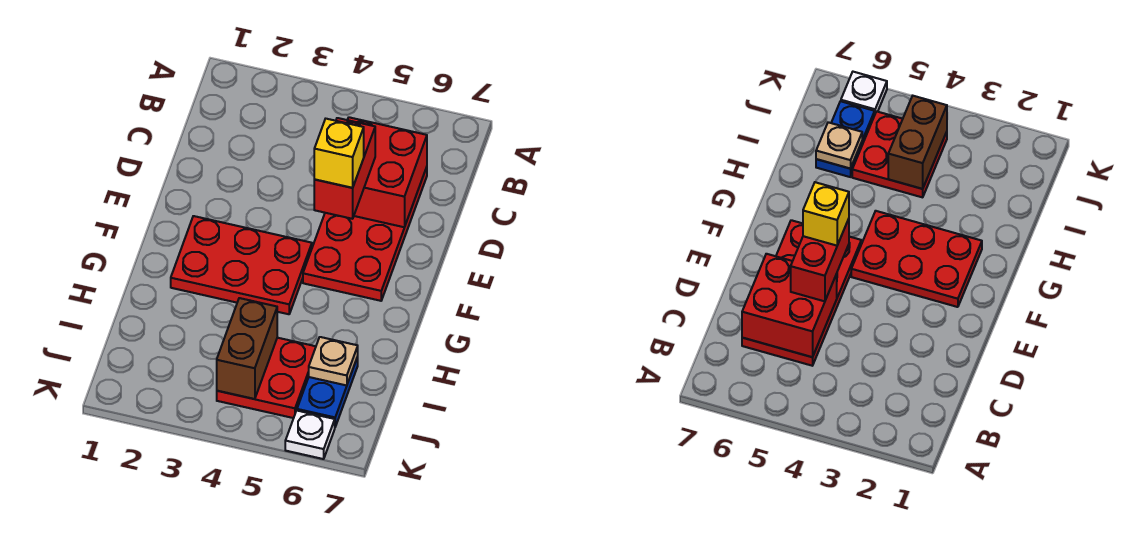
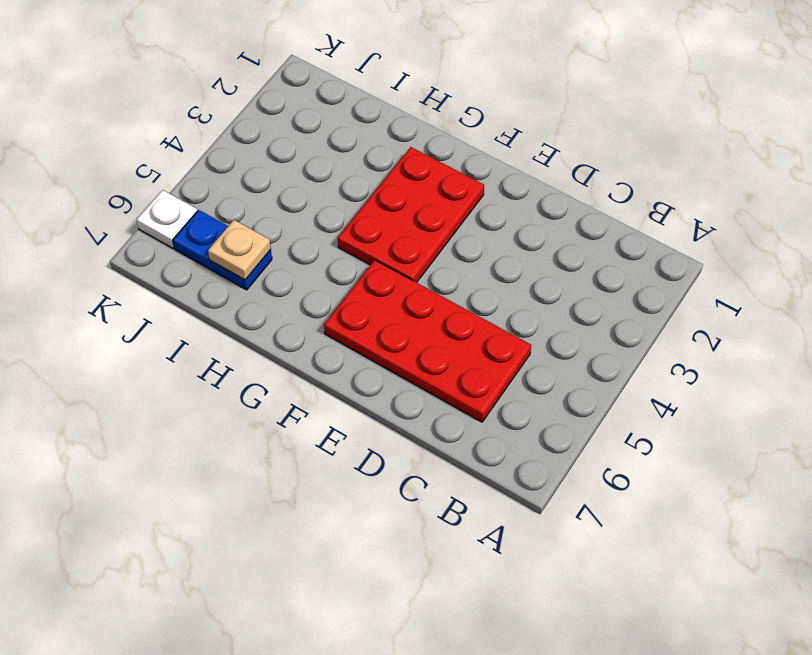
none -> red 2x2 plate [217,338,316,418]
none -> red 2x2 brick [348,117,427,227]

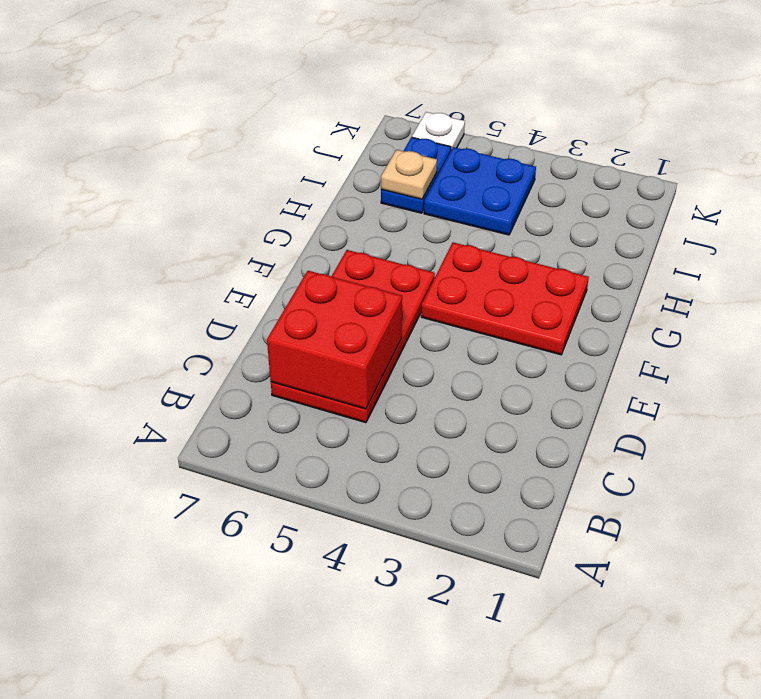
blue 2x2 plate [424,147,536,235] -> red 2x2 plate [217,338,316,418]
none -> brown 1x2 brick [217,298,277,399]
none -> red 1x2 brick [314,118,375,219]

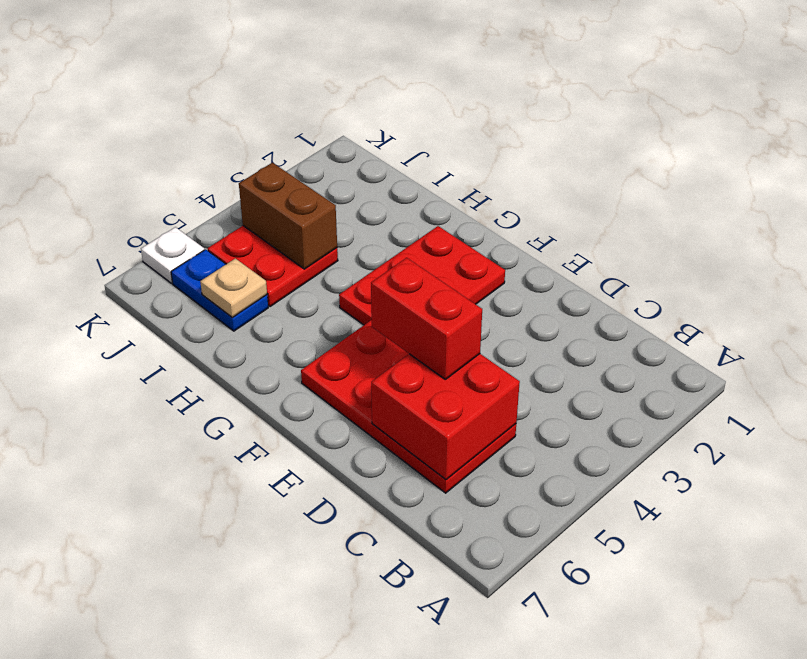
none -> yellow 1x1 brick [314,119,364,188]

